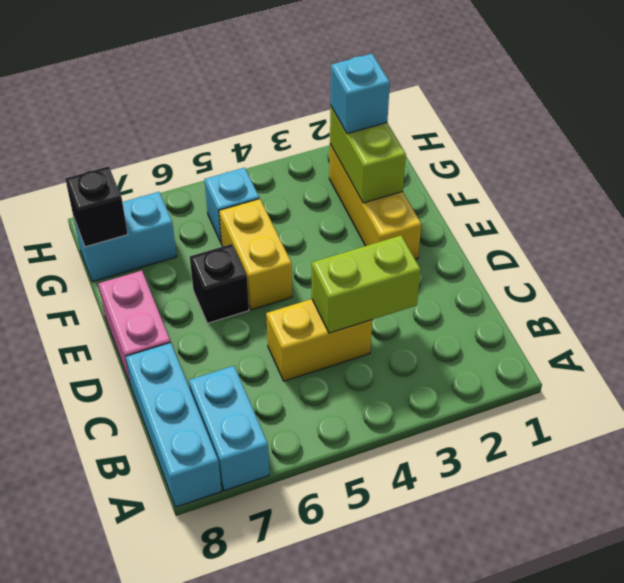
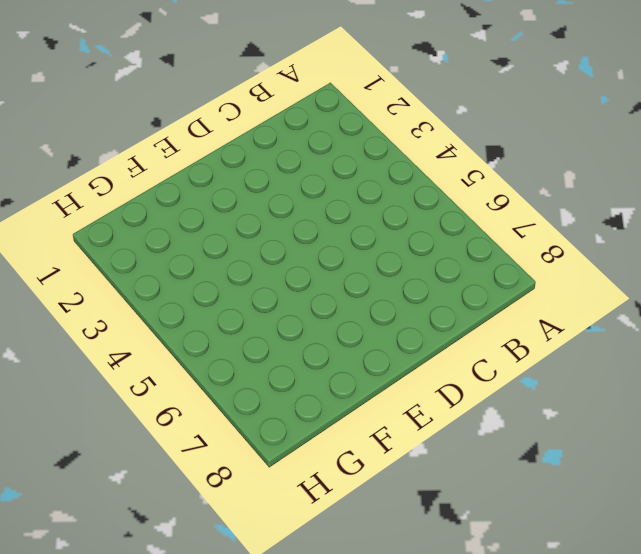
none -> cyan 1x2 brick [189,366,269,491]
none -> cyan 1x3 brick [126,342,222,507]
none -> yellow 1x2 brick [266,299,372,381]

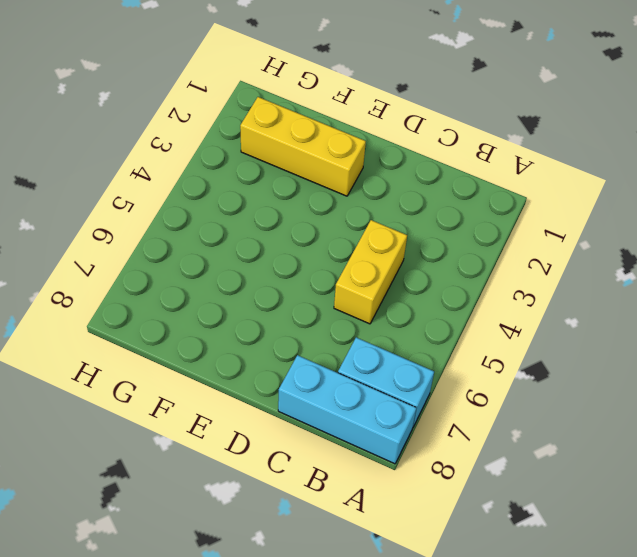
none -> pink 1x2 brick [98,271,170,386]
none -> yellow 1x2 brick [219,199,292,310]
none -> black 1x1 brick [190,244,249,323]

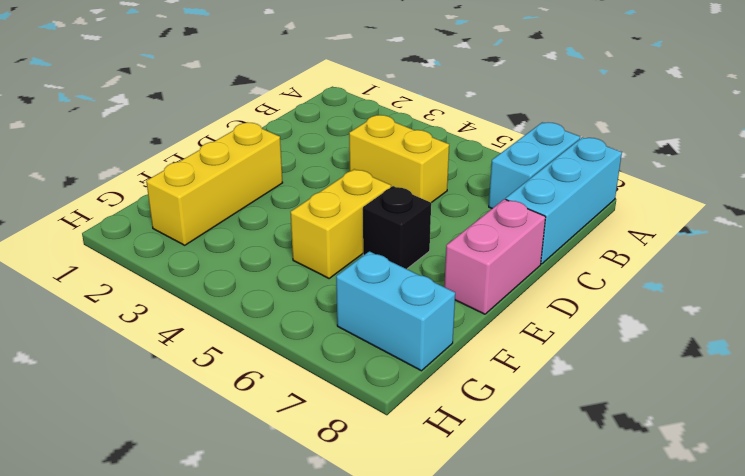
none -> cyan 1x1 brick [204,168,259,244]
none -> lime 1x2 brick [312,235,421,333]
none -> lime 1x2 brick [330,106,406,203]

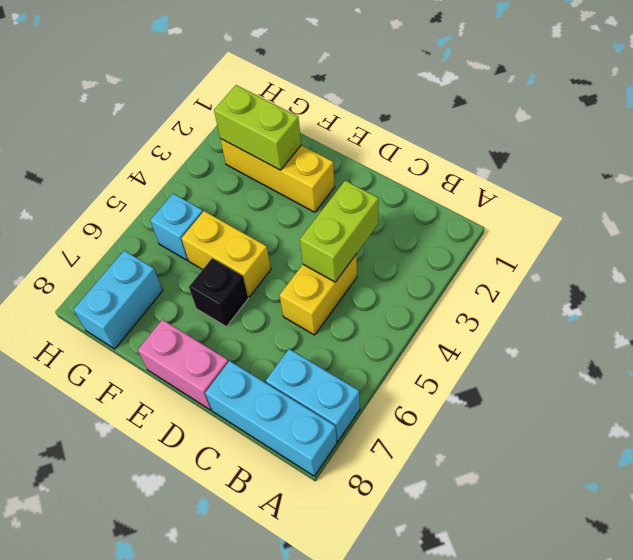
none -> black 1x1 brick [65,166,128,247]
none -> cyan 1x1 brick [331,54,390,134]

